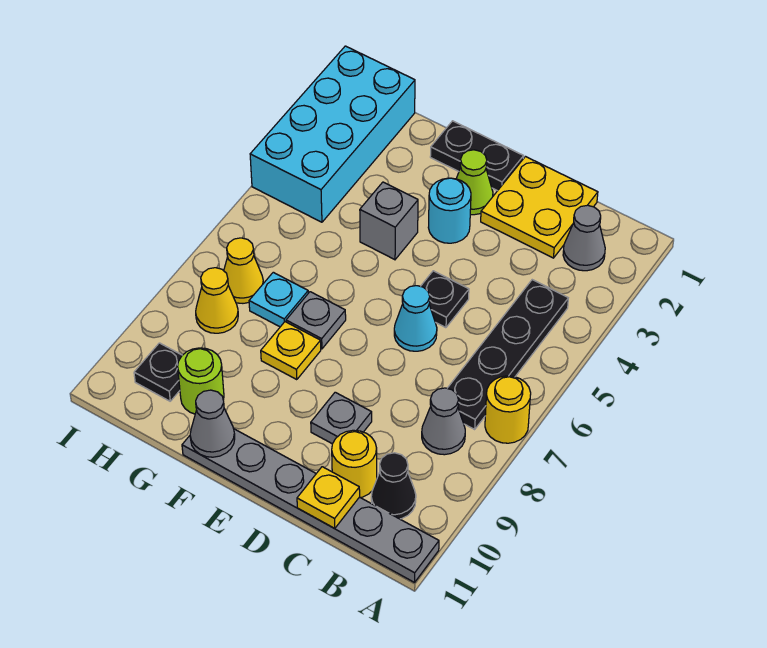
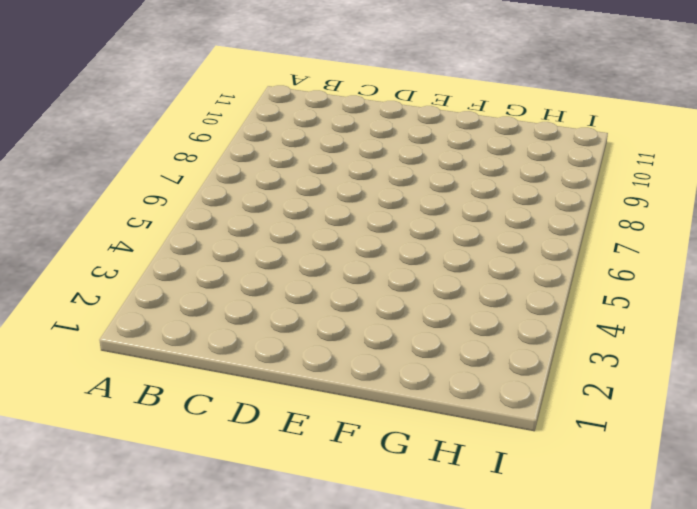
none -> yellow 1x1 round brick [485,376,531,443]
none -> grey 1x6 plate [182,429,439,582]
none -> grey 1x1 cone [563,205,605,271]

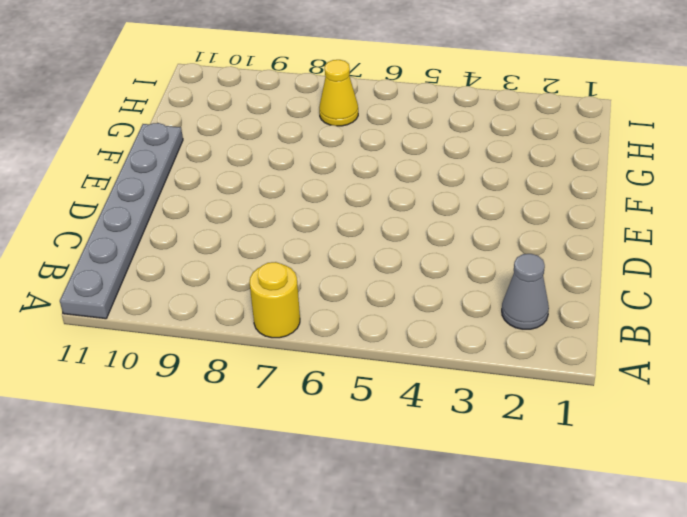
none -> black 1x4 plate [447,280,568,429]
none -> grey 1x1 cone [422,388,465,455]
none -> black 1x1 cone [371,453,416,519]

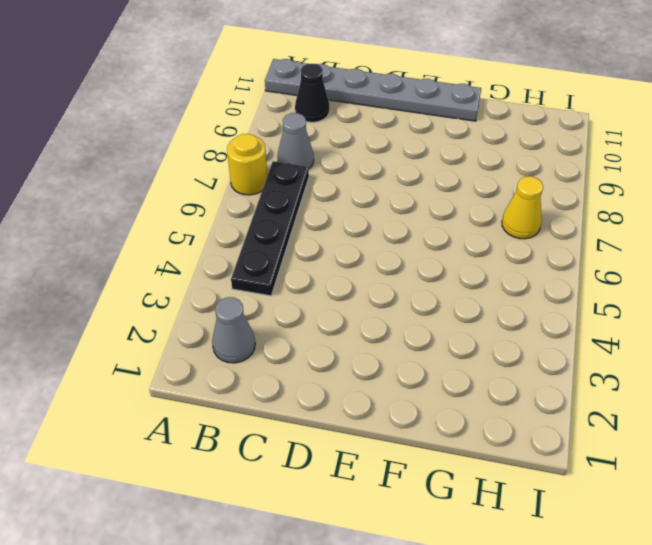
none -> yellow 2x2 plate [481,157,598,258]
none -> yellow 1x1 round brick [332,430,377,498]
none -> black 1x1 plate [421,271,469,328]

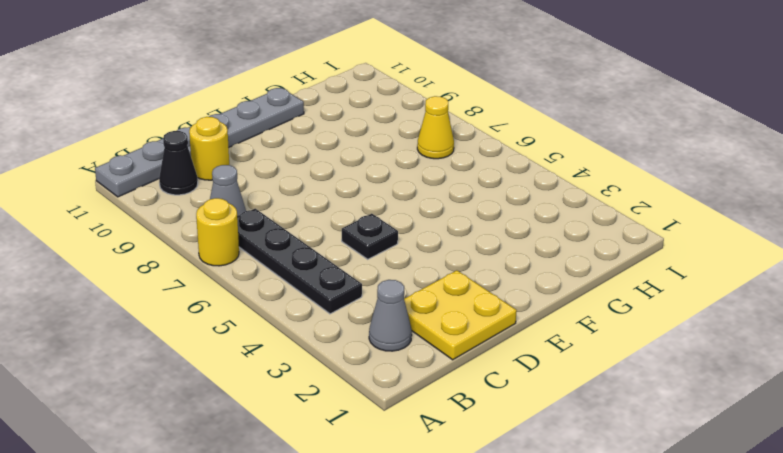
none -> cyan 1x1 cone [394,286,437,351]
none -> grey 1x1 plate [311,392,372,444]
none -> black 1x2 plate [430,121,524,191]

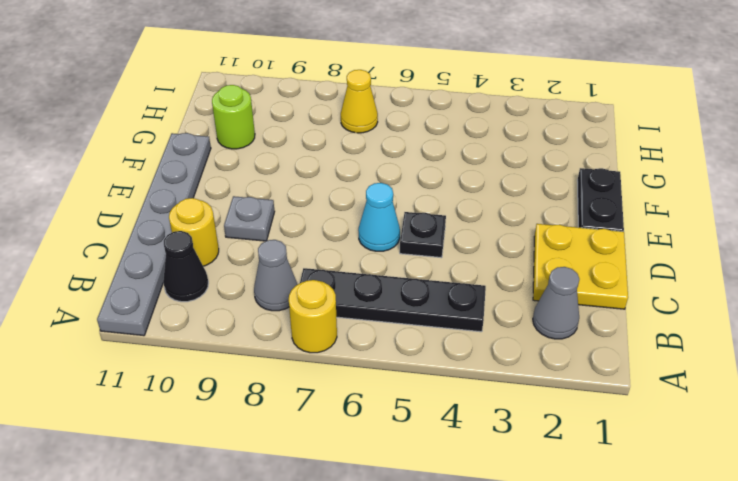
none -> lime 1x1 cone [456,150,493,215]
none -> cyan 1x1 round brick [428,178,471,243]
none -> grey 1x1 brick [360,182,418,260]

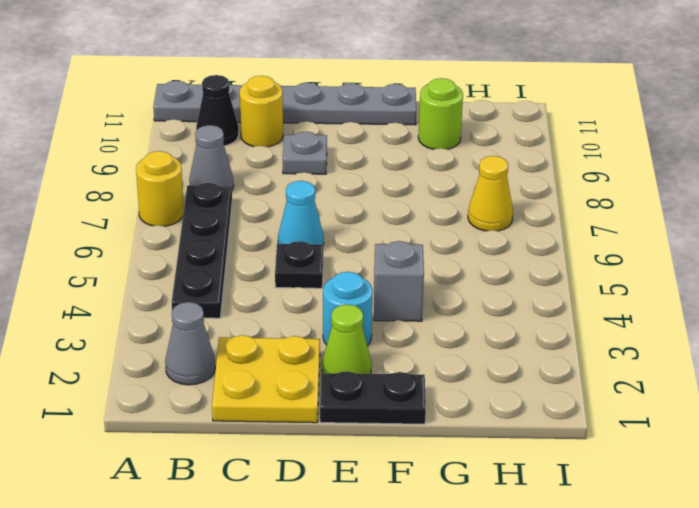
none -> grey 1x1 plate [286,292,346,349]
none -> yellow 1x1 plate [261,322,321,380]
none -> cyan 1x1 plate [249,272,308,327]

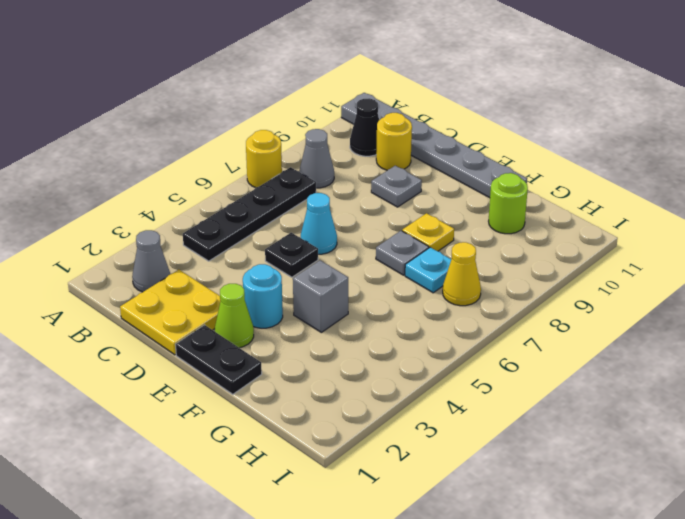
none -> cyan 2x4 brick [250,46,415,222]
none -> yellow 1x1 cone [196,268,238,333]
none -> black 1x1 plate [134,343,182,401]

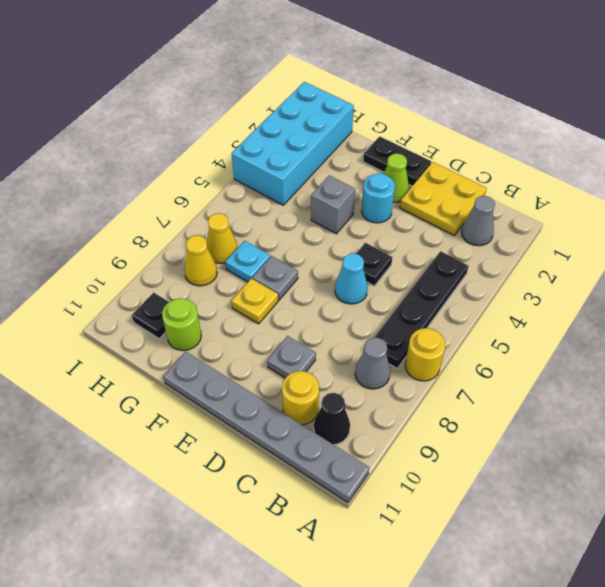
none -> yellow 1x1 plate [297,467,360,529]
none -> grey 1x1 cone [190,390,235,457]

